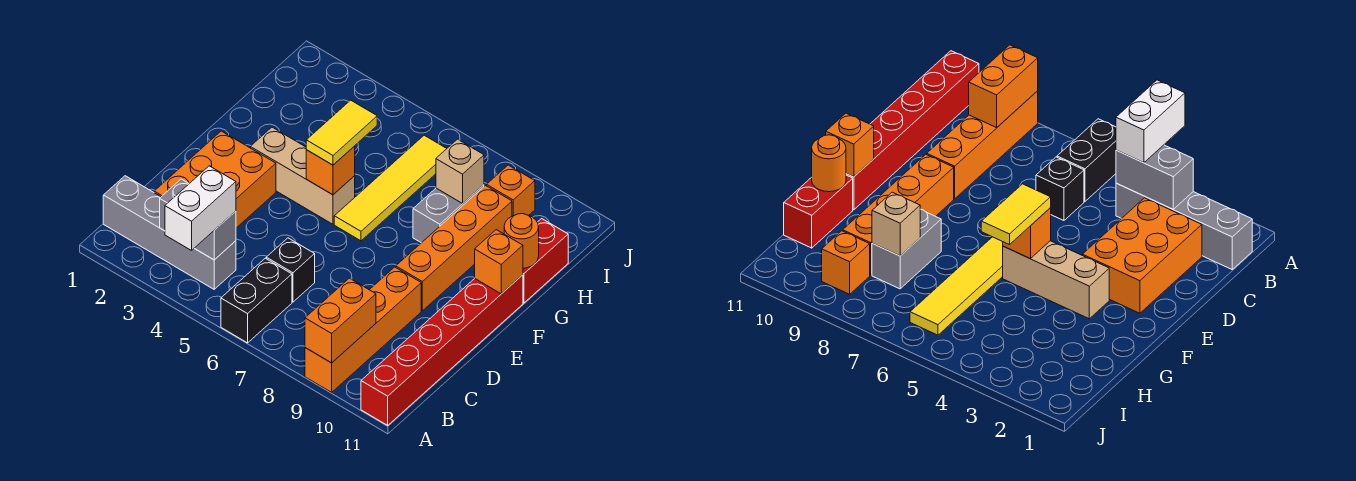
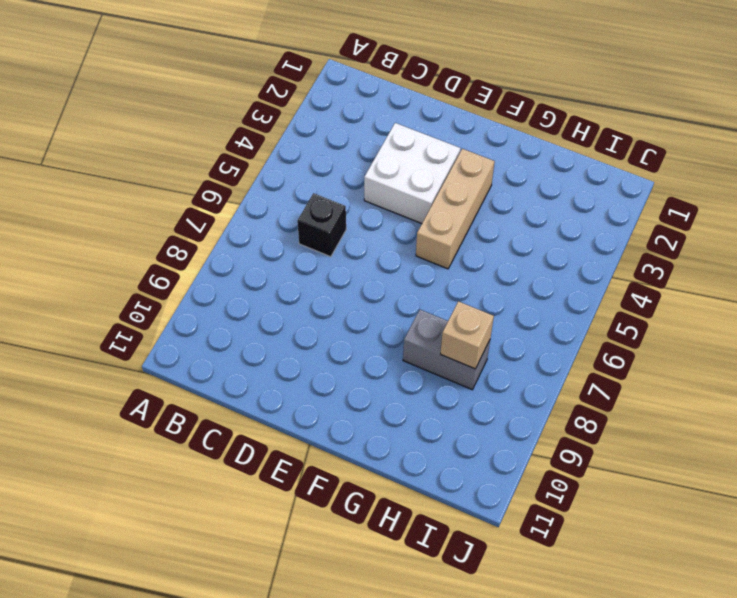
white 2x2 brick [364,123,461,224] -> orange 2x3 brick [154,131,276,228]
none -> black 1x2 brick [221,258,292,343]
none -> orange 1x4 brick [305,267,421,392]
none -> red 1x6 brick [361,275,523,425]

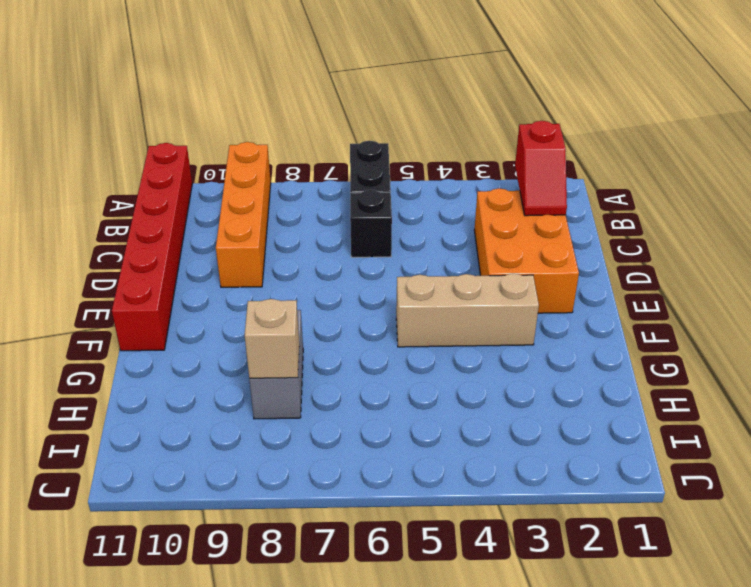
red 1x2 slope [515,121,567,216] -> none
none -> grey 1x4 brick [103,176,236,289]
none -> orange 1x4 brick [396,186,512,311]
none -> yellow 1x4 tile [334,135,447,241]

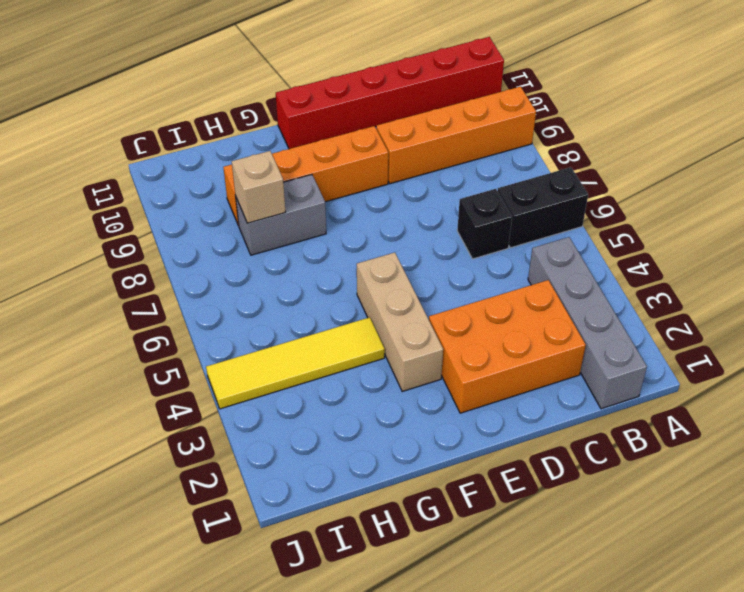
yellow 1x4 tile [206,317,385,409] -> yellow 1x4 tile moved to [334,135,447,241]
none -> red 1x2 brick [523,219,568,303]
none -> orange 1x1 brick [487,165,535,216]
none -> orange 1x2 brick [305,278,376,363]

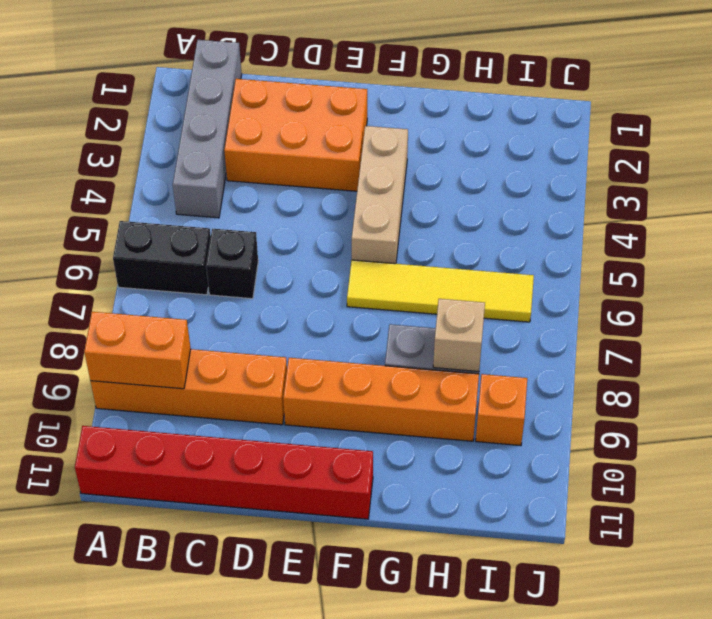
none -> red 1x2 brick [523,219,568,303]
none -> grey 1x2 brick [160,179,236,260]
none -> orange 1x1 brick [306,146,355,195]

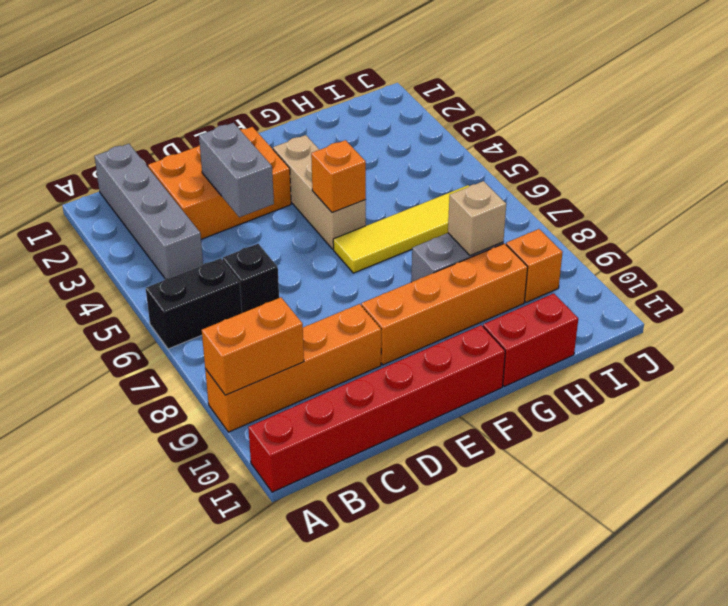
grey 1x2 brick [199,123,274,217] -> grey 1x2 brick moved to [160,179,236,260]
none -> orange 1x1 brick [475,230,523,294]
none -> orange 1x1 round brick [504,214,539,268]
none -> white 1x2 brick [165,166,236,250]

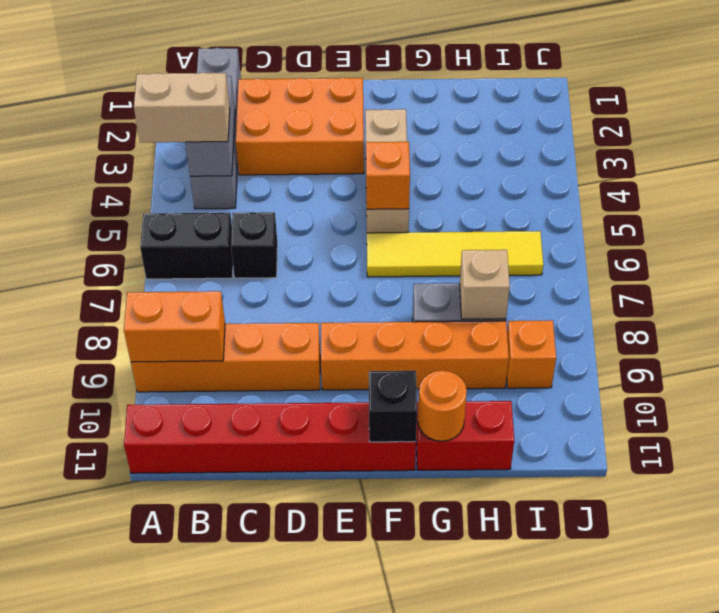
tan 1x2 brick [134,73,230,142] -> white 1x2 brick [165,166,236,250]
black 1x1 brick [369,371,417,442] -> orange 1x1 brick [475,230,523,294]
none -> yellow 1x2 tile [306,100,377,165]

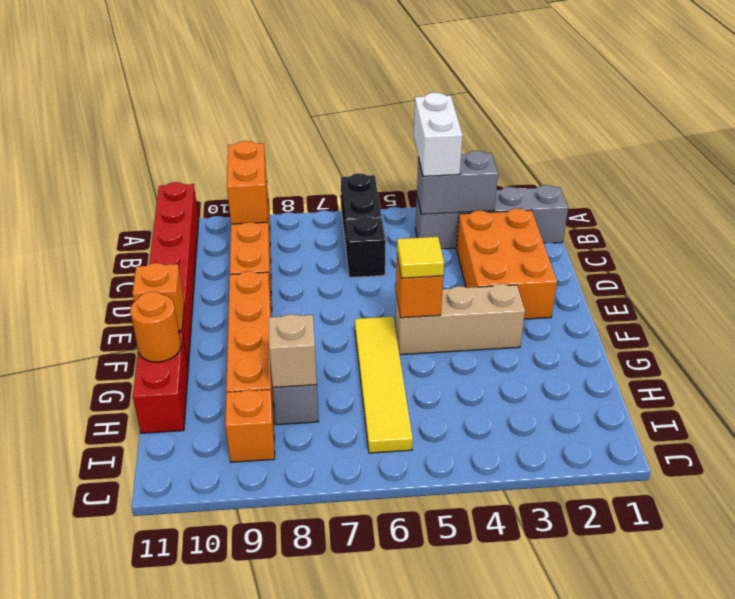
yellow 1x1 tile [397,237,444,278] -> yellow 1x2 tile [306,100,377,165]

